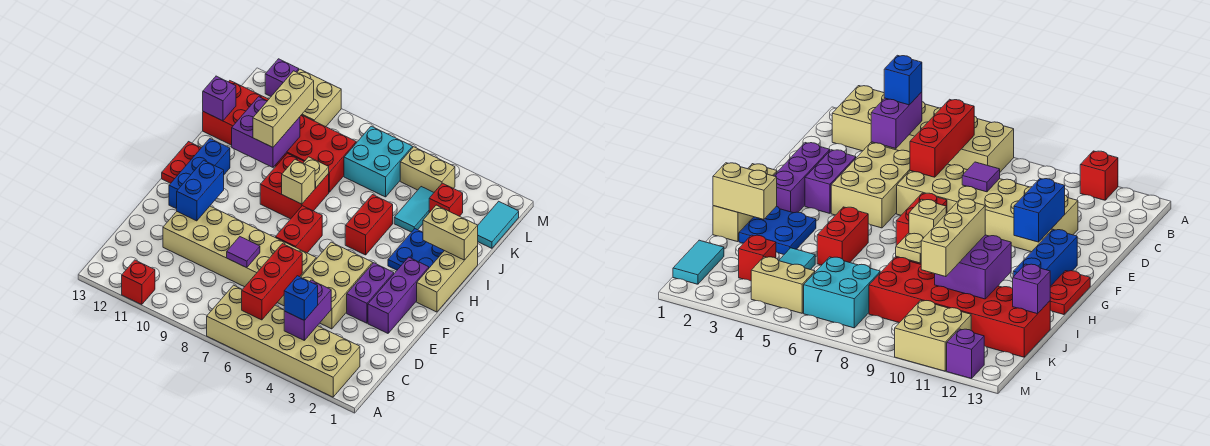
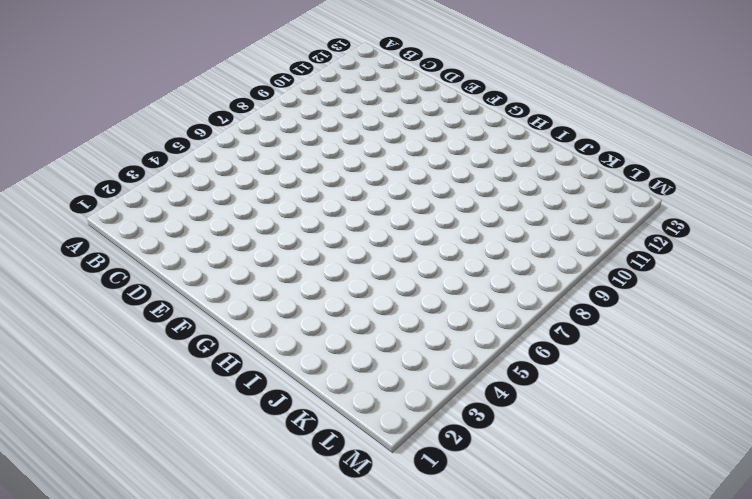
none -> tan 2x6 brick [207,285,360,397]
none -> red 1x1 brick [122,260,155,305]
none -> tan 2x3 brick [301,242,373,329]
none -> tan 2x6 brick [163,206,316,306]

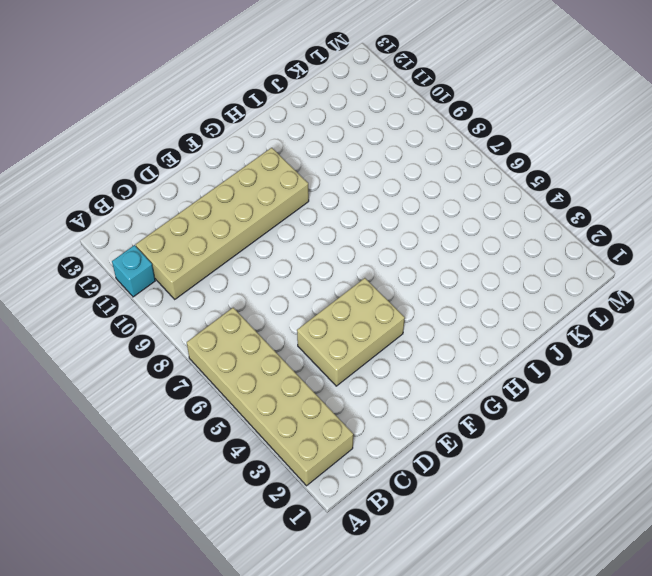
cyan 1x1 brick [112,245,155,297] -> red 1x1 brick [122,260,155,305]
tan 2x6 brick [136,148,309,299] -> tan 2x6 brick turned to [163,206,316,306]
none -> purple 1x3 brick [368,257,429,333]
none -> purple 1x2 brick [347,263,394,323]
none -> red 1x2 brick [275,206,322,253]
none -> blue 1x3 brick [169,139,230,209]

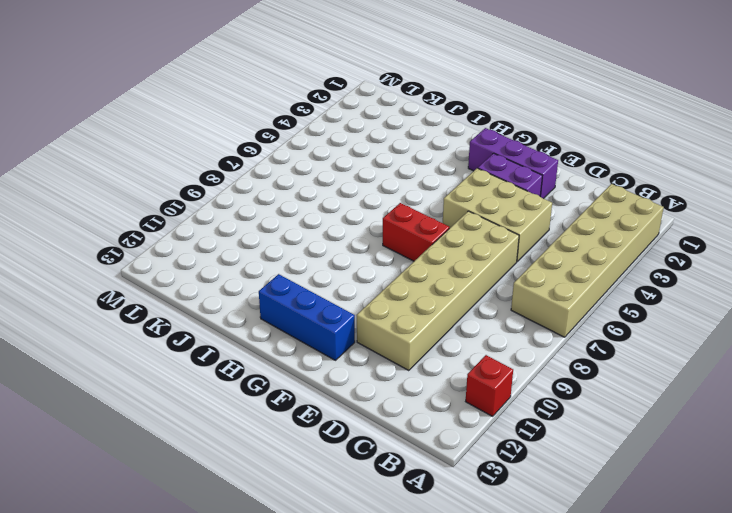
none -> tan 1x3 brick [417,245,478,312]
none -> red 1x2 plate [162,142,201,183]
none -> blue 2x2 plate [388,229,444,270]
none -> red 1x2 brick [345,195,393,255]

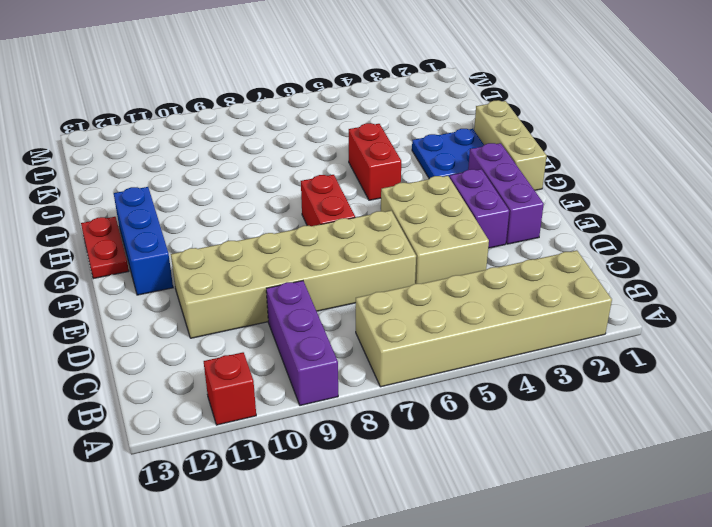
purple 1x3 brick [266,281,338,406] -> none
none -> red 2x2 brick [260,153,329,219]
none -> cyan 1x2 tile [394,187,434,232]
none -> red 2x6 brick [203,81,356,192]
none -> cyan 1x2 tile [478,201,519,248]

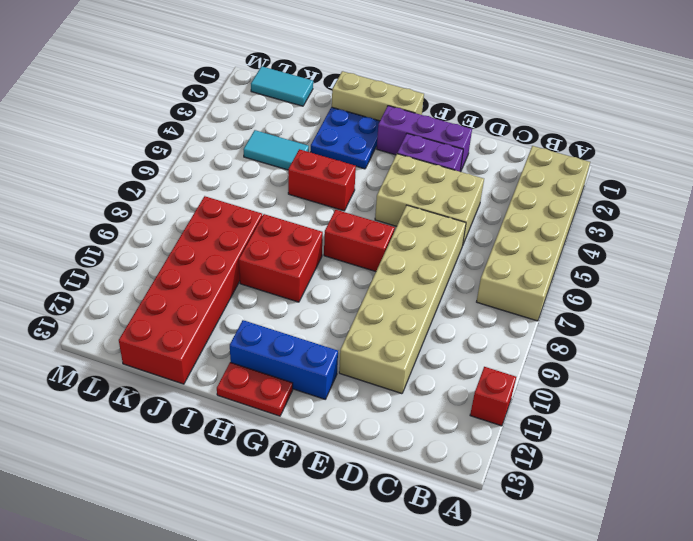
none -> red 1x1 brick [429,183,463,216]
none -> cyan 2x2 brick [344,126,413,197]
none -> tan 1x2 brick [400,147,455,192]
none -> tan 2x2 brick [297,69,341,127]

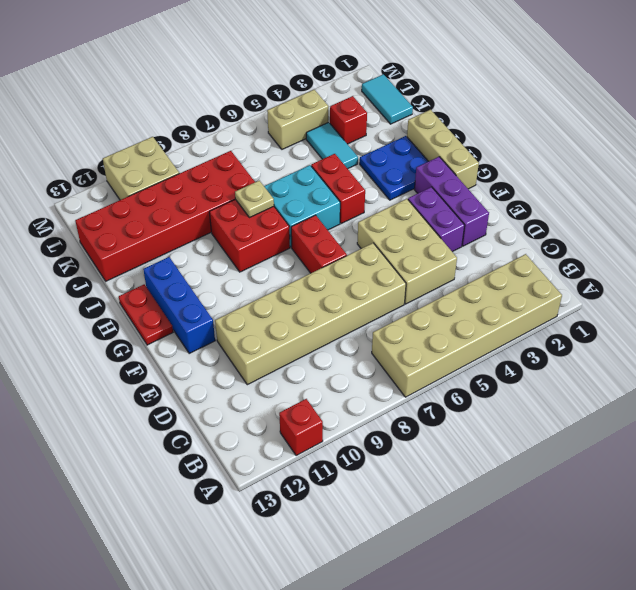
cyan 2x2 brick [264,165,340,248] -> cyan 2x2 brick moved to [344,126,413,197]
none -> purple 1x1 brick [265,59,299,96]
none -> purple 1x2 brick [284,280,331,340]
none -> red 1x3 brick [242,244,302,320]
none -> purple 1x1 tile [227,237,260,268]

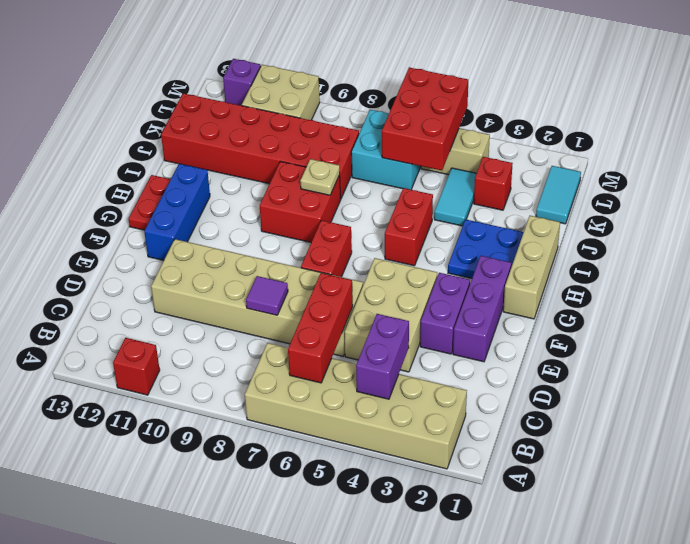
red 2x3 brick [382,67,468,170] -> none
none -> blue 1x2 brick [177,160,224,221]
none -> tan 1x1 brick [282,160,315,204]
none -> tan 1x2 brick [423,205,478,260]
none -> purple 2x2 brick [232,97,300,167]

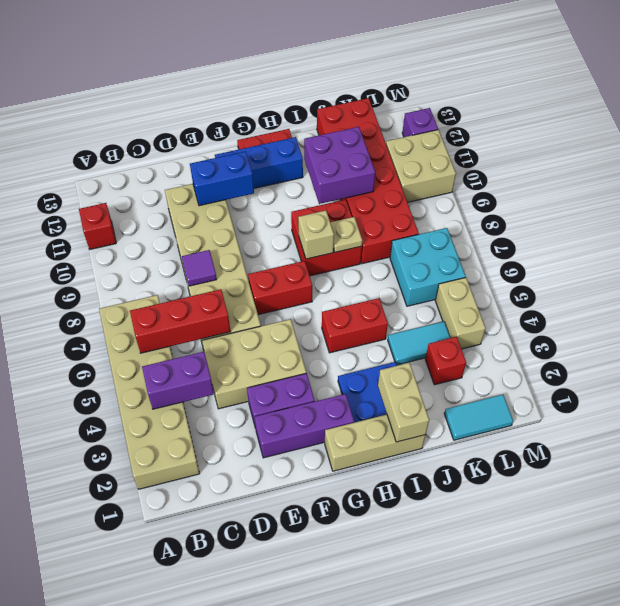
none -> purple 1x1 brick [203,76,236,121]
none -> blue 1x1 brick [284,276,318,320]
none -> tan 1x3 brick [253,71,314,147]

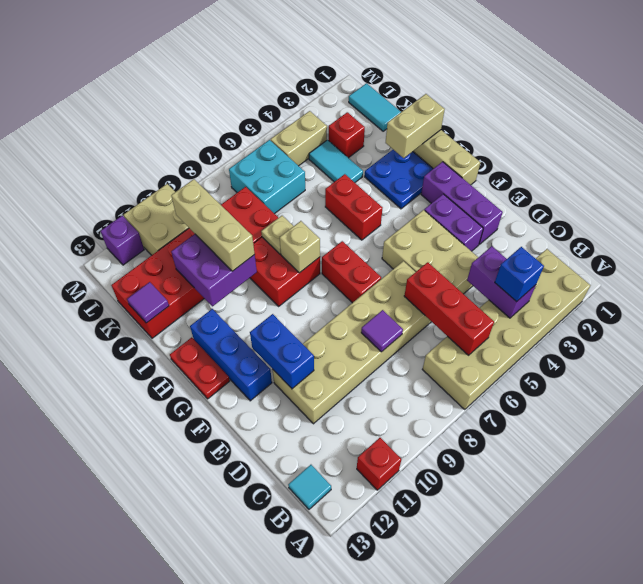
cyan 1x1 tile [288,465,331,509] -> none
purple 1x1 tile [127,282,169,323] -> purple 1x1 brick [203,76,236,121]

